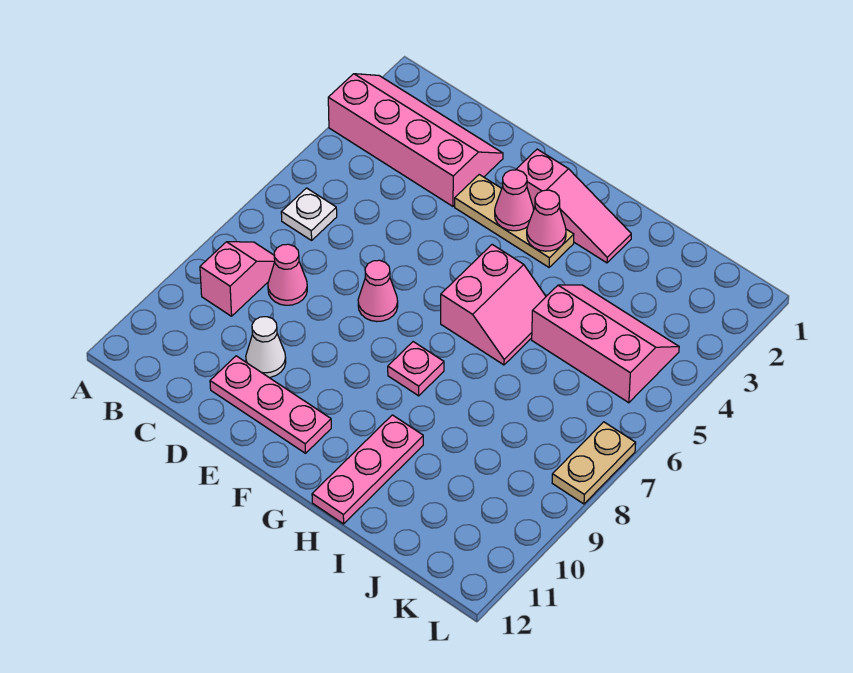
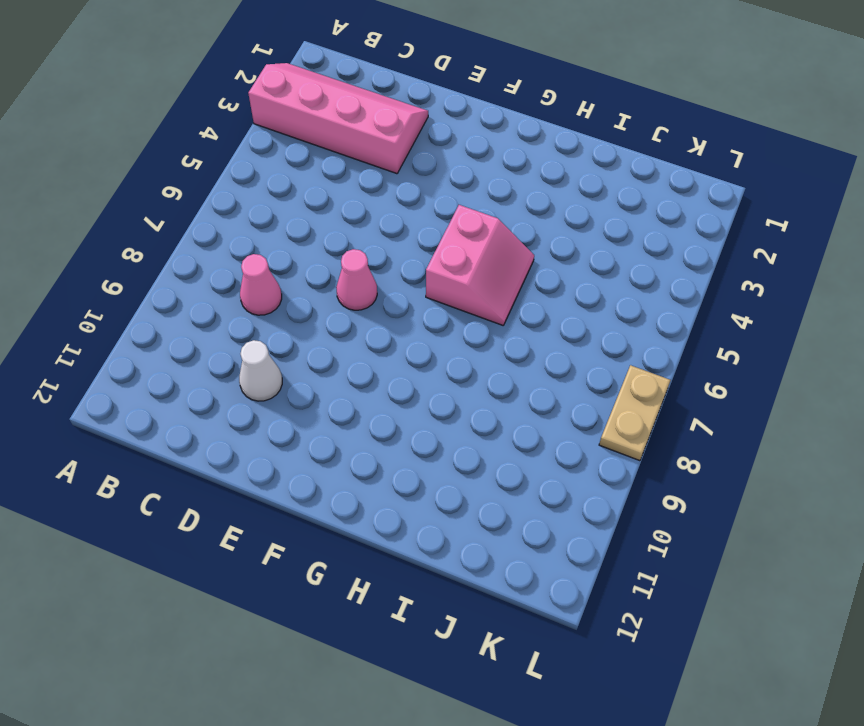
none -> white 1x1 plate [281,188,337,240]
none -> pink 1x2 slope [200,242,275,316]
none -> pink 1x3 plate [210,356,331,453]

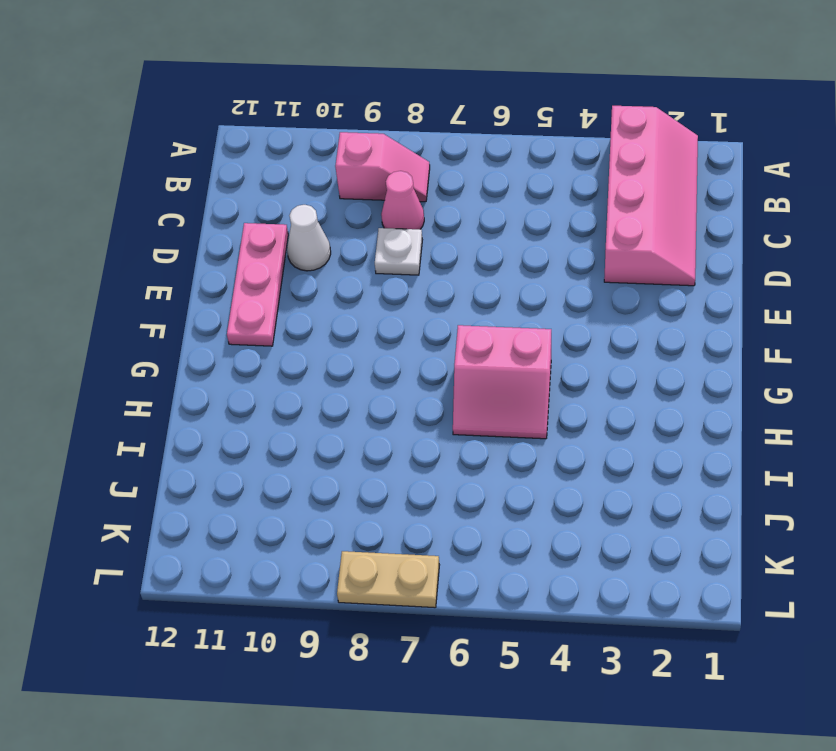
white 1x1 plate [375,228,422,275] -> white 1x1 plate moved to [281,188,337,240]
none -> tan 1x3 plate [455,175,574,267]
none -> pink 1x1 cone [358,260,398,322]
none -> pink 1x3 slope [516,149,631,263]

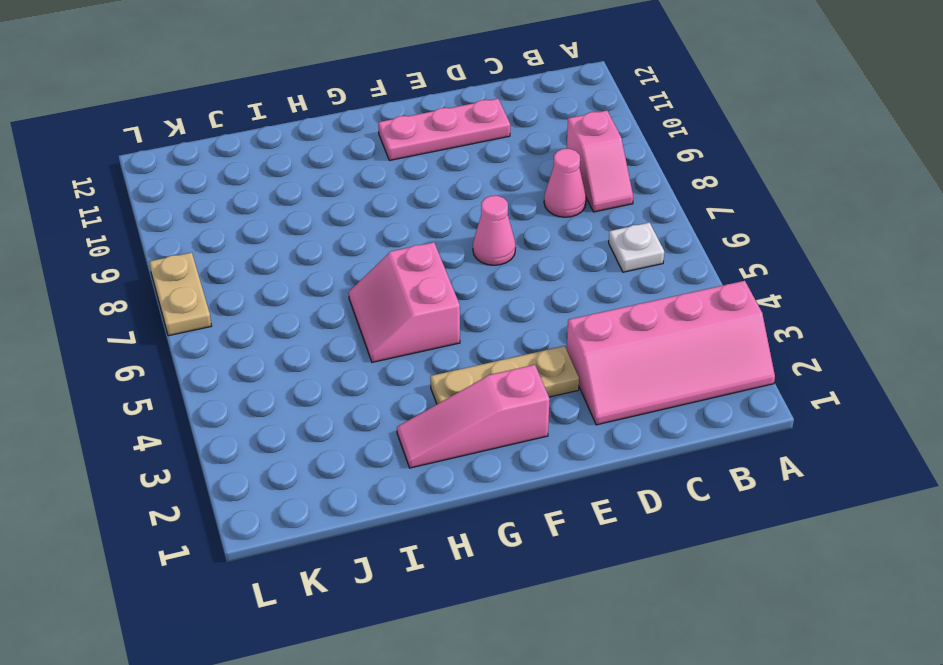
none -> white 1x1 cone [246,317,286,377]
none -> pink 1x1 plate [388,342,444,396]
none -> pink 1x3 plate [312,415,423,524]

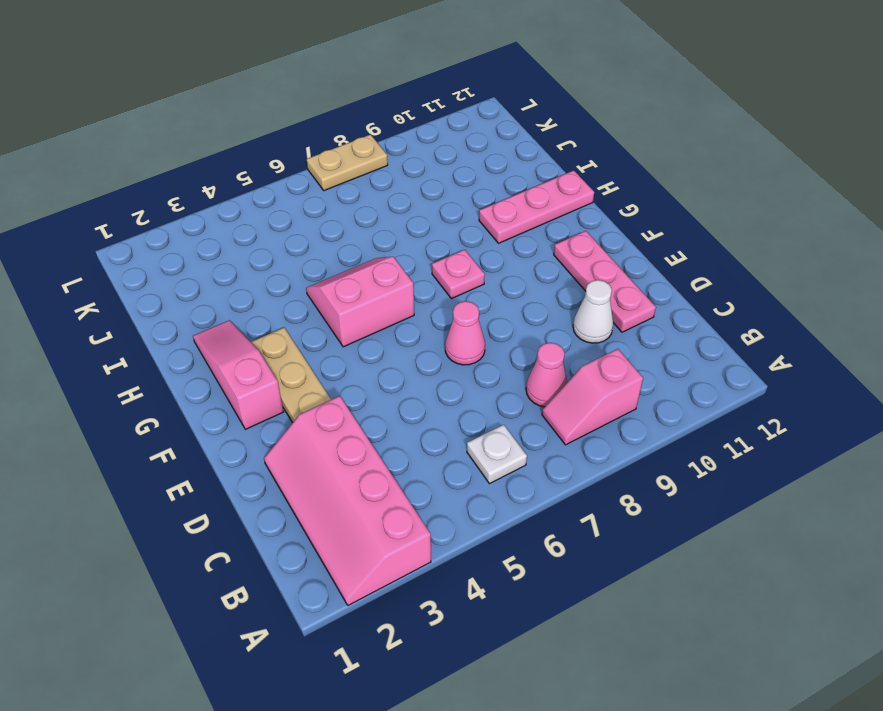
none -> pink 2x3 slope [532,285,679,403]
none -> pink 1x1 cone [495,170,534,231]
none -> pink 1x1 cone [527,190,566,251]

